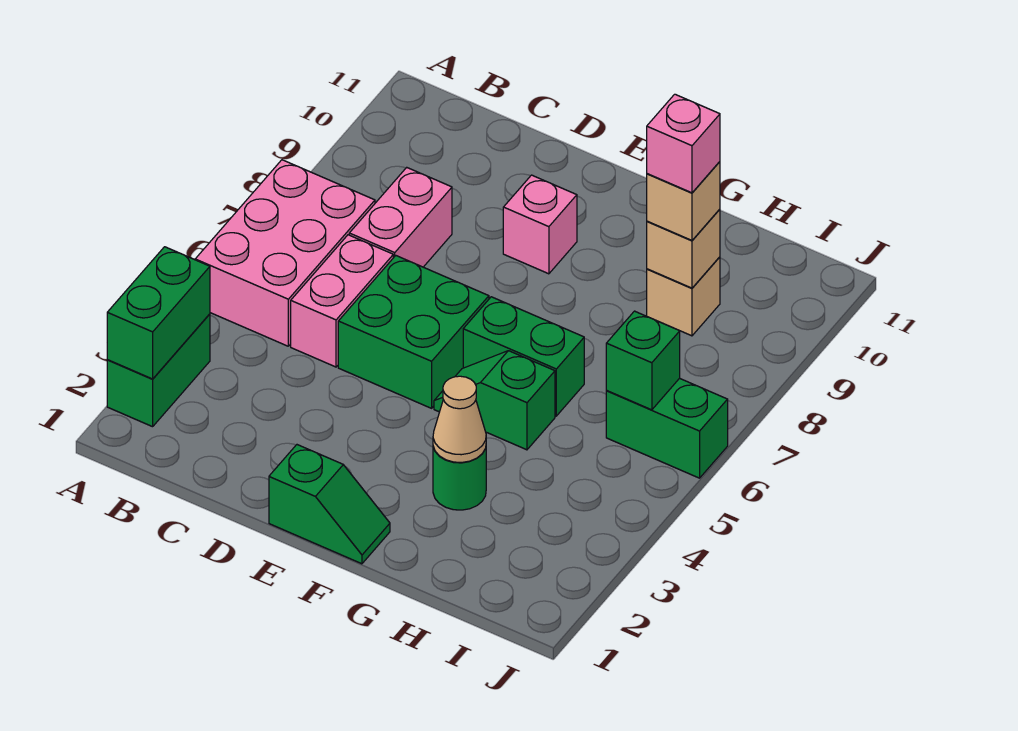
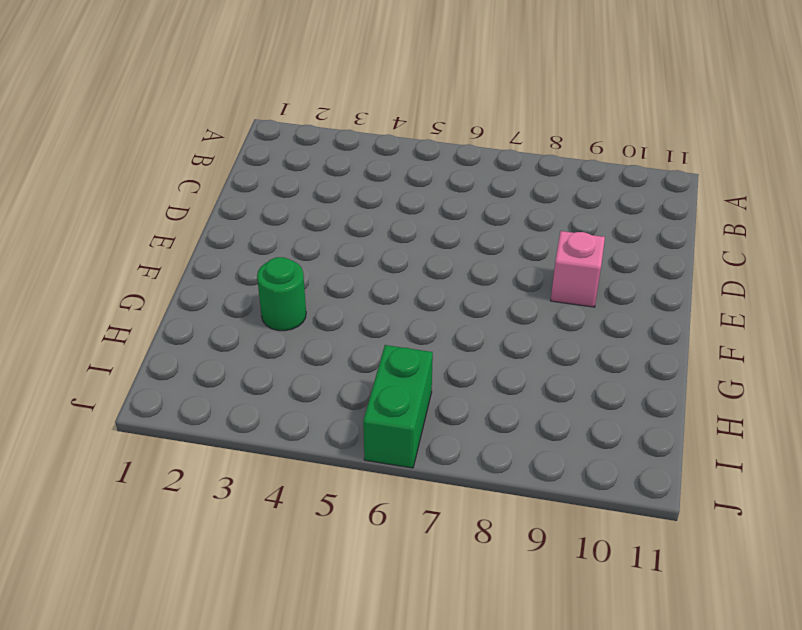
none -> green 1x2 brick [107,314,210,427]
none -> pink 2x3 brick [195,160,375,346]
none -> pink 1x2 brick [291,235,393,367]

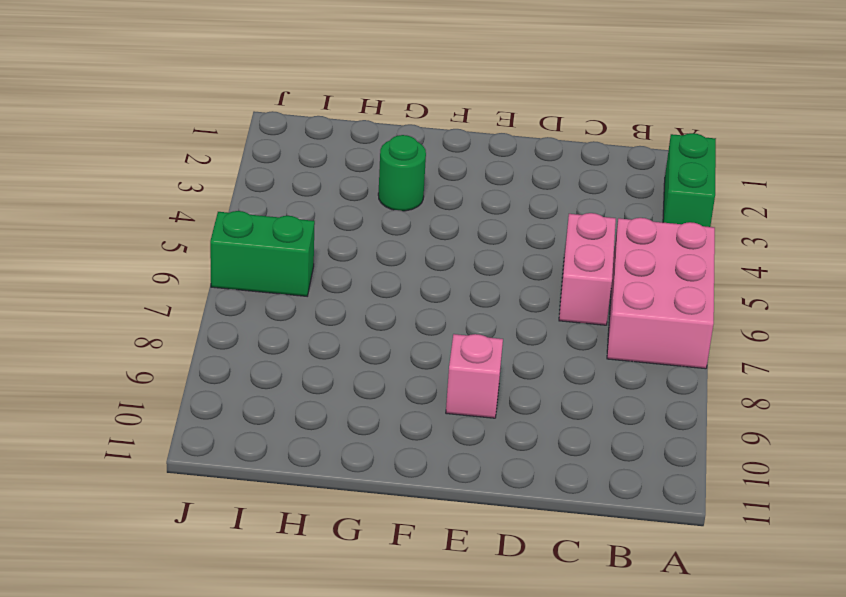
none -> pink 1x2 brick [349,168,452,267]
none -> green 2x2 brick [338,256,489,408]
none -> green 1x2 slope [269,445,390,564]

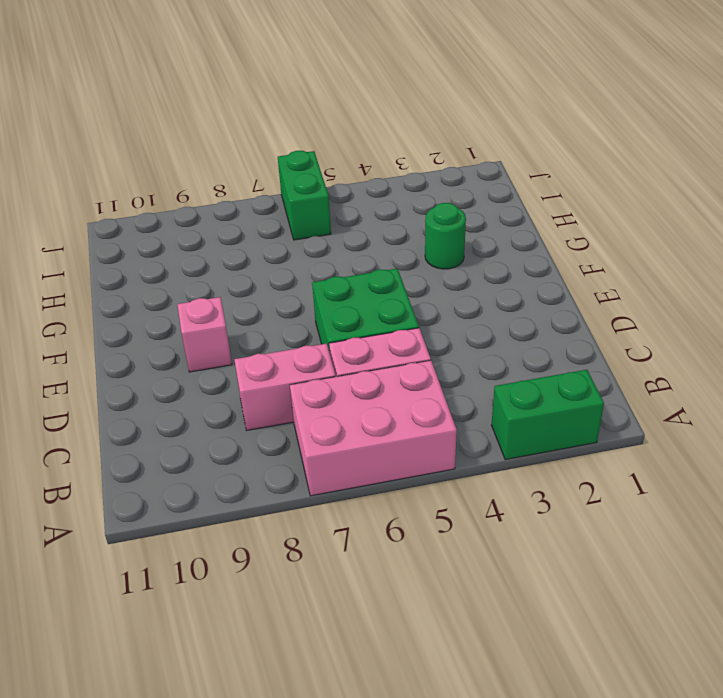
none -> green 1x2 slope [269,445,390,564]
none -> green 1x2 slope [434,351,555,450]
none -> green 1x2 brick [463,297,584,416]

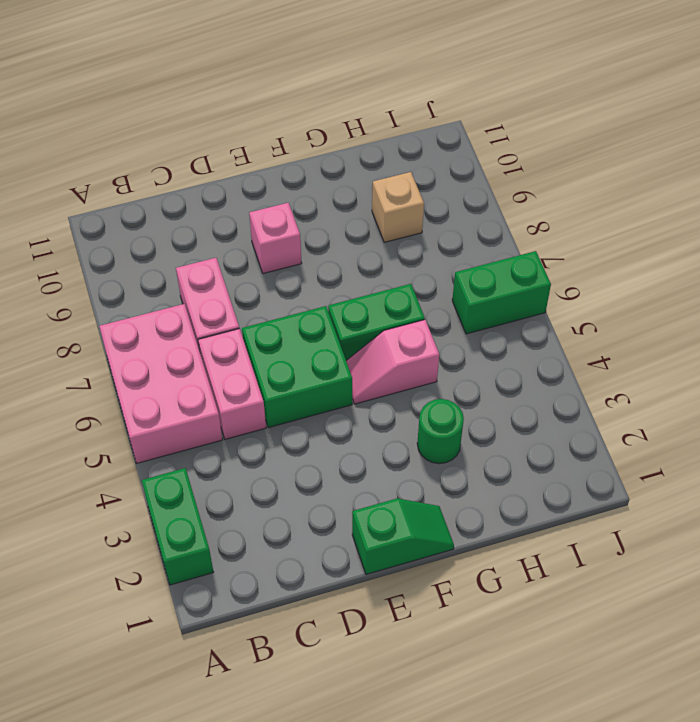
pink 1x2 slope [346,320,439,404] -> green 1x2 slope [434,351,555,450]
none -> green 1x2 brick [107,247,210,379]
none -> tan 1x1 cone [433,376,486,462]
none -> tan 1x1 brick [647,209,720,288]

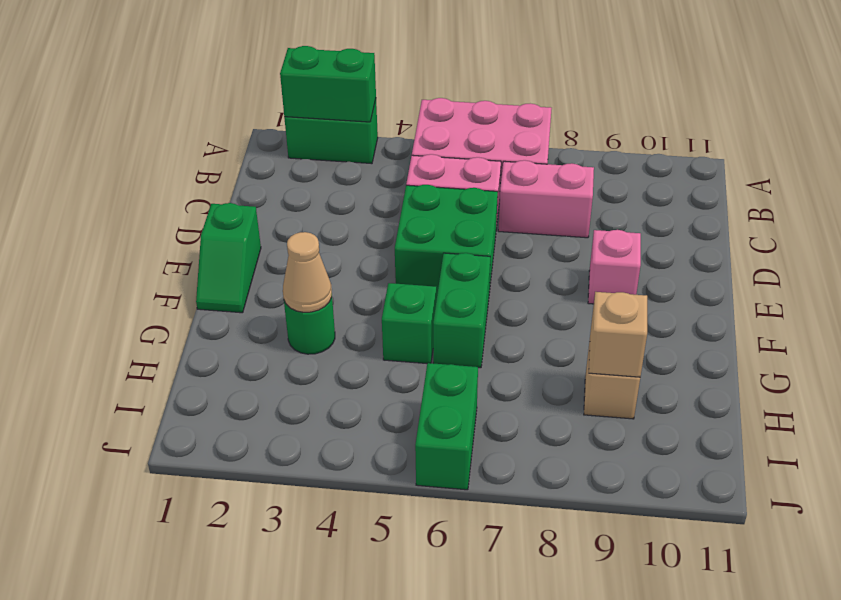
none -> green 1x1 brick [606,311,680,410]
none -> tan 1x1 brick [647,162,720,240]
none -> pink 1x1 brick [647,94,720,193]

